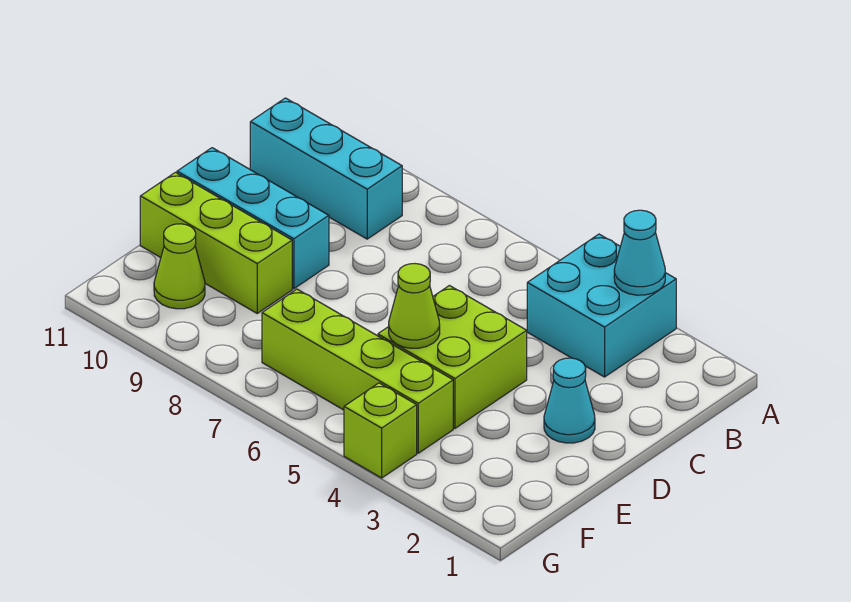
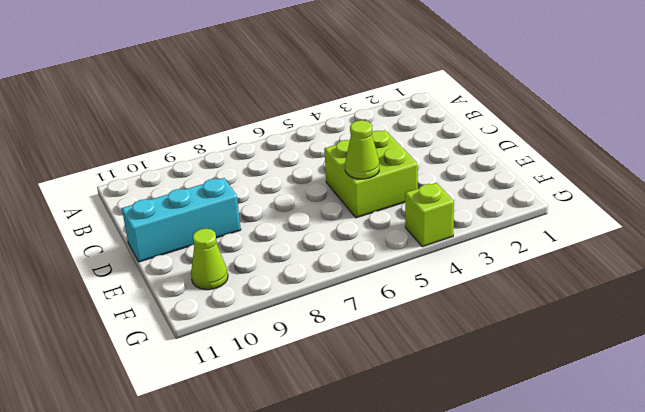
none -> cyan 2x2 brick [527,234,676,377]
none -> cyan 1x3 brick [250,98,402,239]

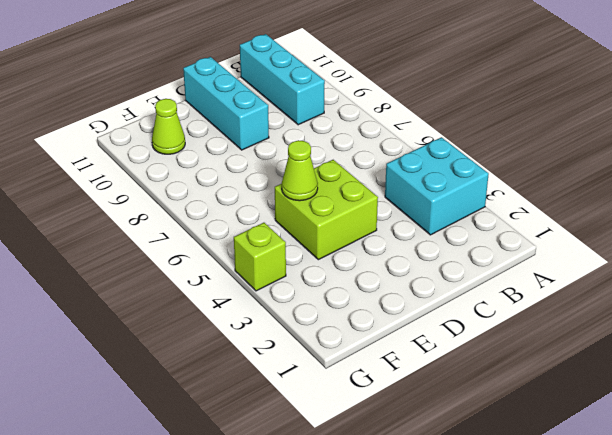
none -> cyan 1x1 cone [544,358,595,443]
none -> lime 1x3 brick [140,172,292,313]

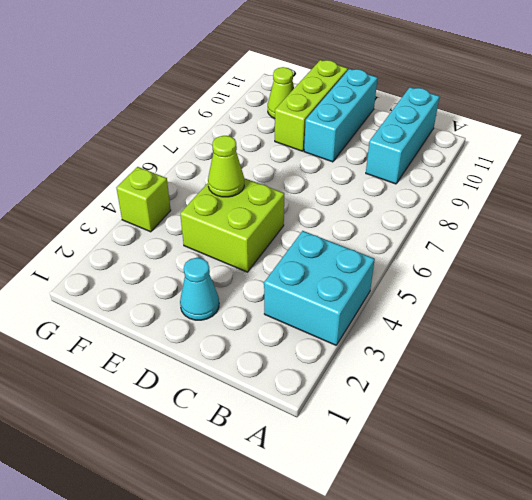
none -> lime 1x4 brick [262,289,453,453]
none -> cyan 1x1 cone [614,210,665,295]

